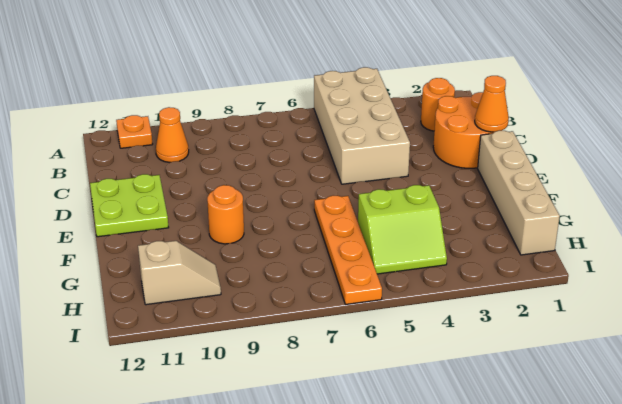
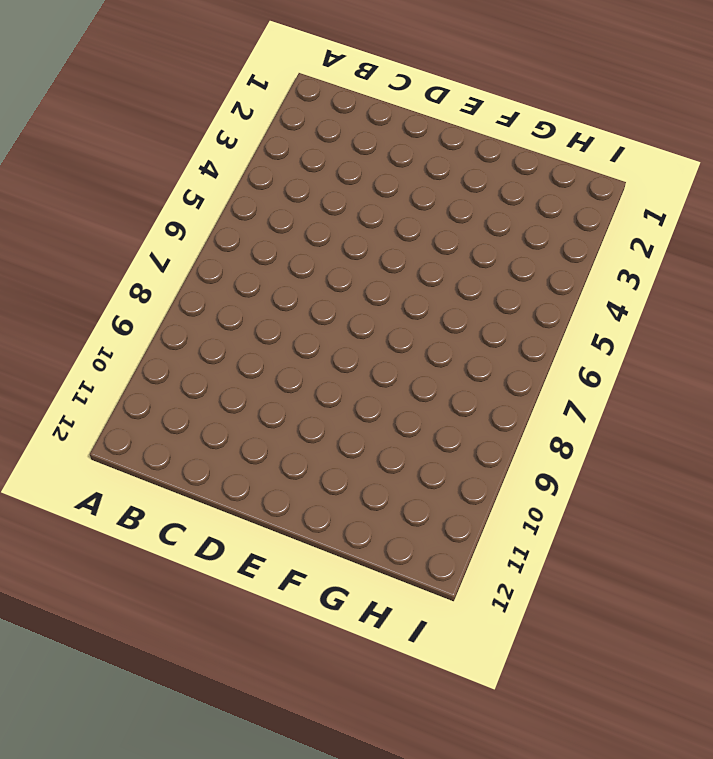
none -> tan 2x4 brick [314,67,410,184]
none -> orange 1x1 plate [116,115,153,148]
none -> orange 1x1 round brick [421,78,455,131]

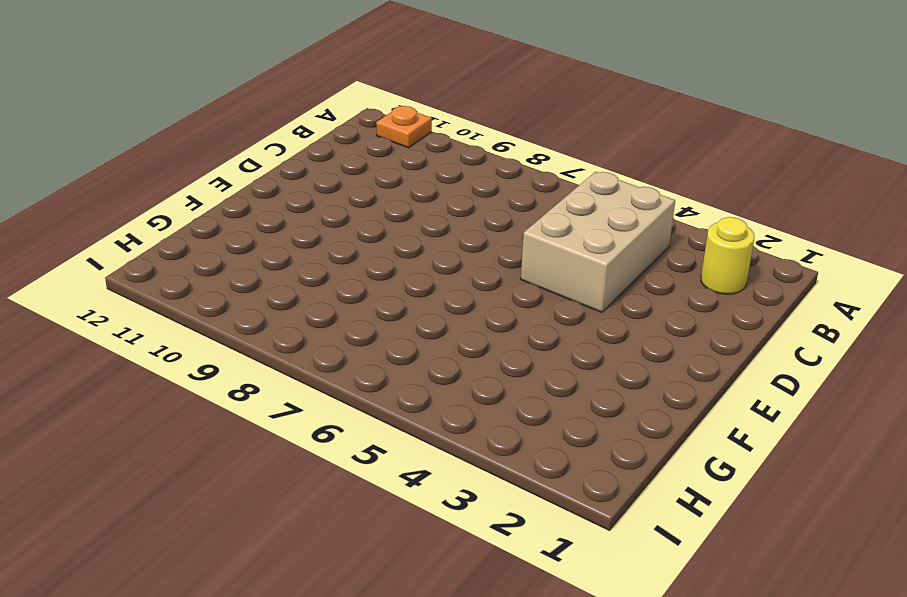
yellow 1x1 round brick [701,217,754,294] -> orange 1x1 round brick [421,78,455,131]
tan 2x3 brick [521,172,675,312] -> tan 2x4 brick [314,67,410,184]
none -> orange 1x1 cone [156,107,189,162]
none -> orange 2x2 round brick [433,92,494,168]
none -> lime 2x2 plate [90,174,169,237]

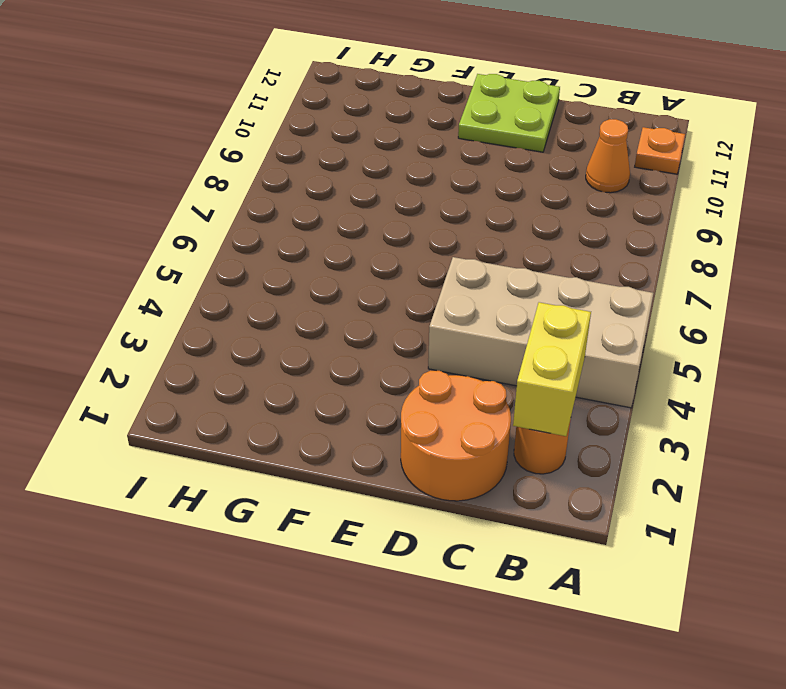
yellow 1x2 brick [513,302,591,436] -> none
none -> tan 1x4 brick [478,130,560,255]
none -> orange 1x4 plate [314,195,382,304]
none -> orange 1x1 round brick [207,185,244,244]

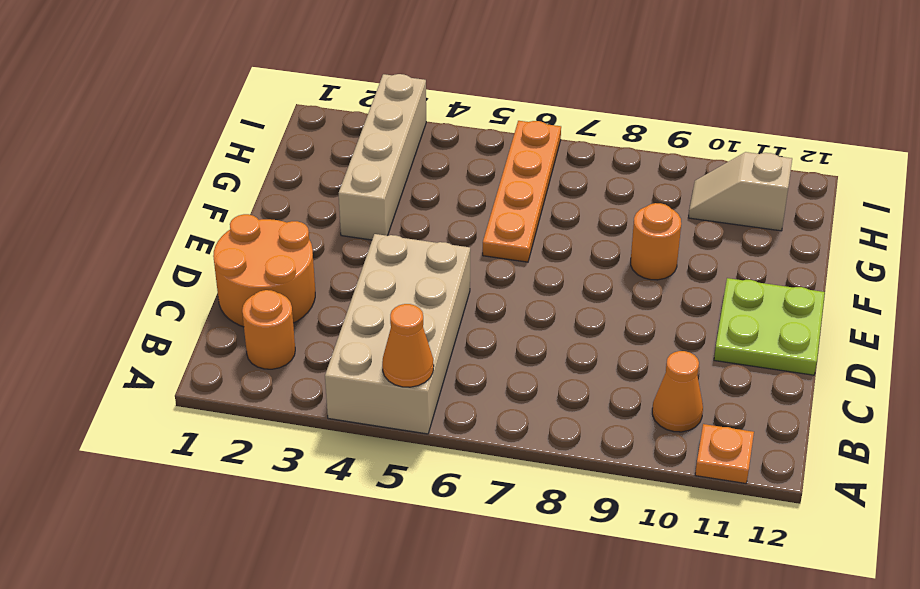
orange 1x1 cone [382,304,434,387] -> orange 1x1 cone moved to [475,76,509,132]
tan 1x4 brick [339,74,426,240] -> tan 1x4 brick moved to [478,130,560,255]
none -> lime 2x2 slope [358,185,447,274]

